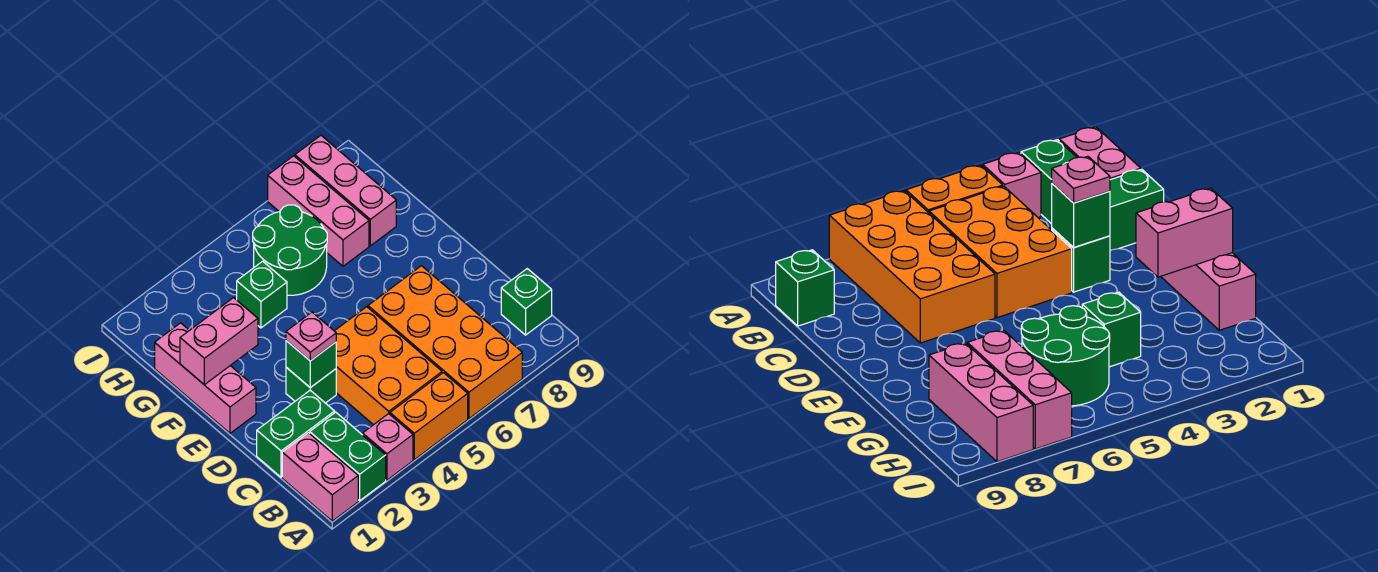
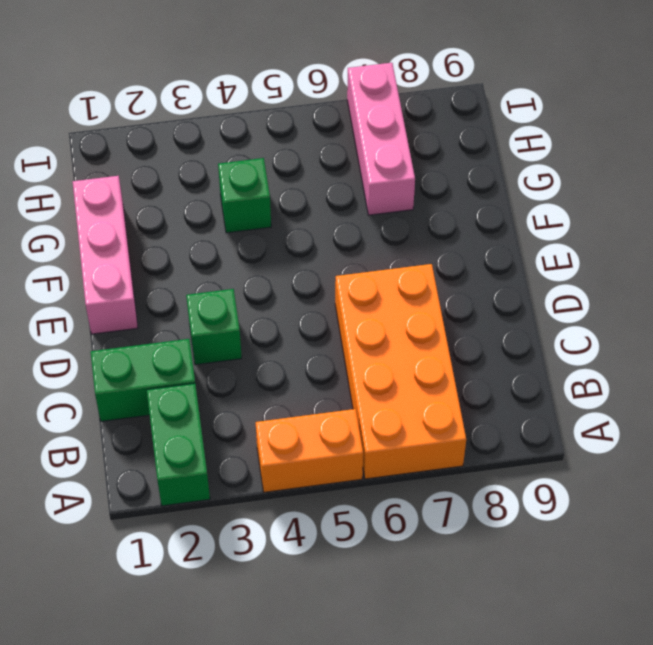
none -> pink 1x2 brick [282,433,358,521]
none -> pink 1x1 brick [363,414,413,480]
none -> orange 2x3 brick [335,307,442,425]

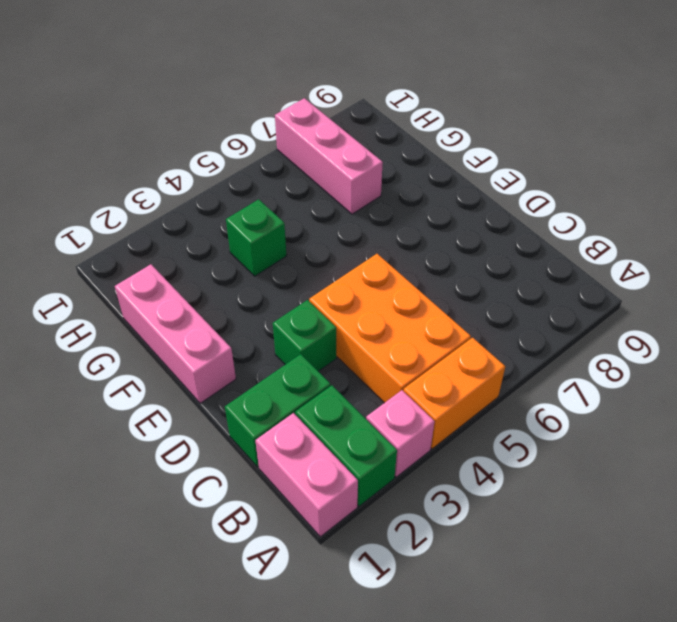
none -> orange 2x4 brick [368,266,522,419]
none -> green 1x1 brick [501,269,552,335]
none -> green 2x2 round brick [253,205,327,295]

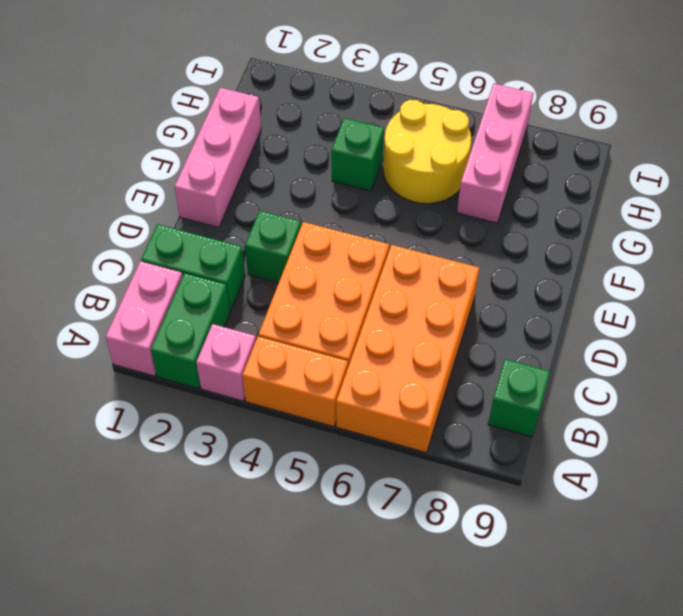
yellow 2x2 round brick [383,100,471,204] -> green 2x2 round brick [253,205,327,295]
none -> pink 1x3 brick [295,135,396,246]
none -> green 1x1 brick [286,341,336,388]
none -> pink 1x2 brick [180,298,258,385]

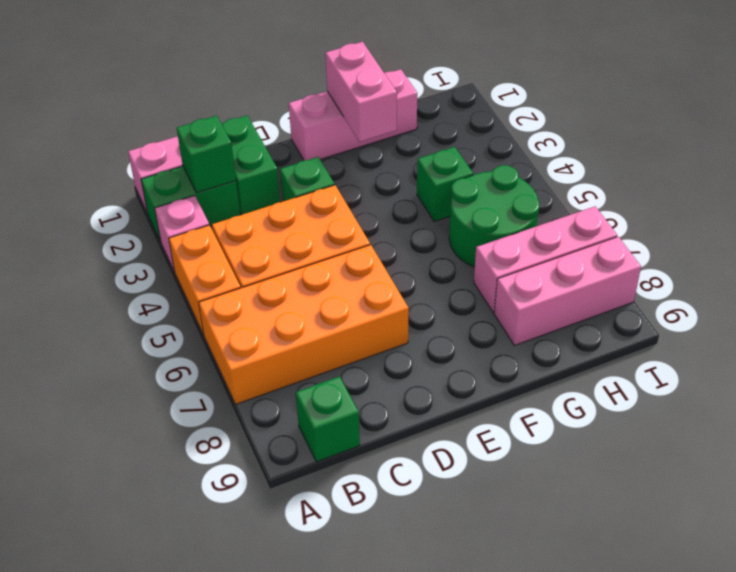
green 1x1 brick [177,116,236,193] -> green 1x1 brick moved to [286,341,336,388]
none -> pink 1x1 plate [286,312,336,361]

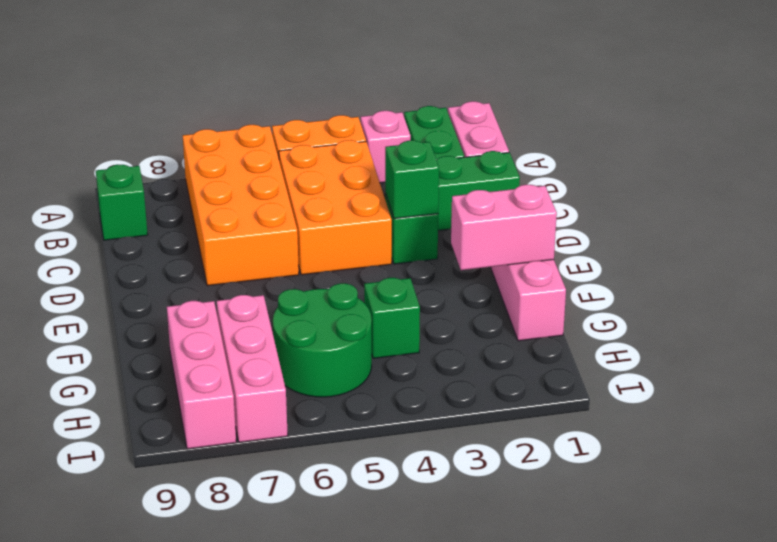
none -> pink 1x1 plate [286,312,336,361]

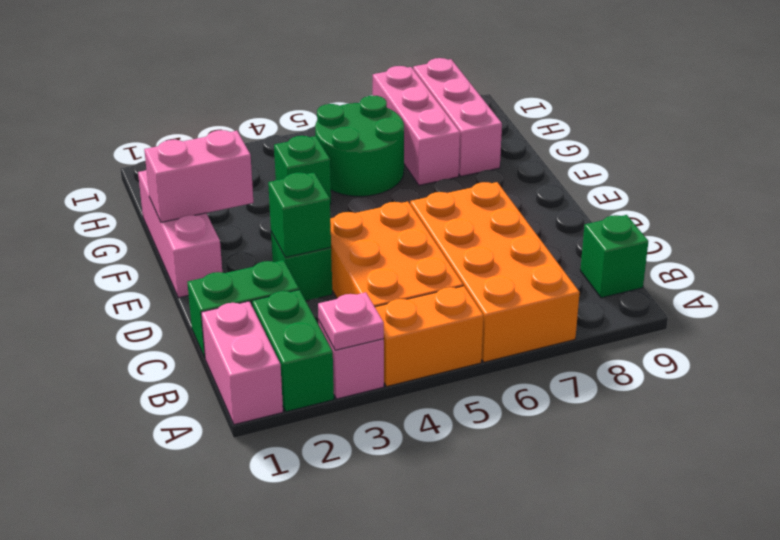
pink 1x1 plate [318,292,384,350] -> pink 1x1 plate moved to [286,312,336,361]

